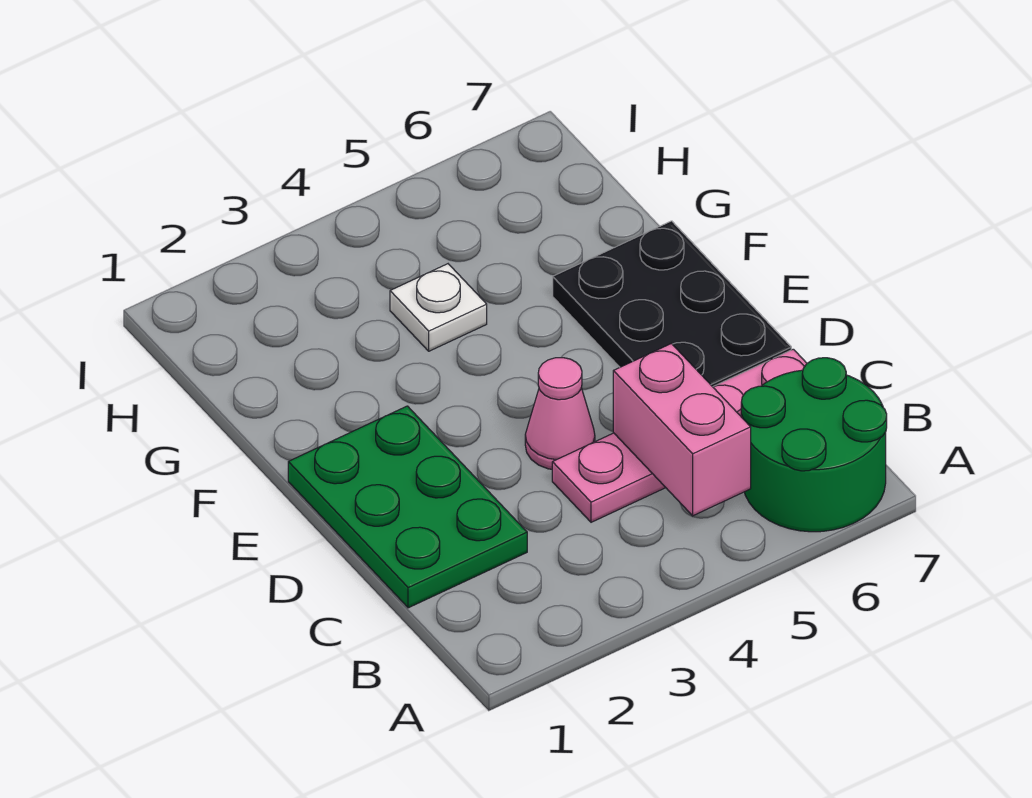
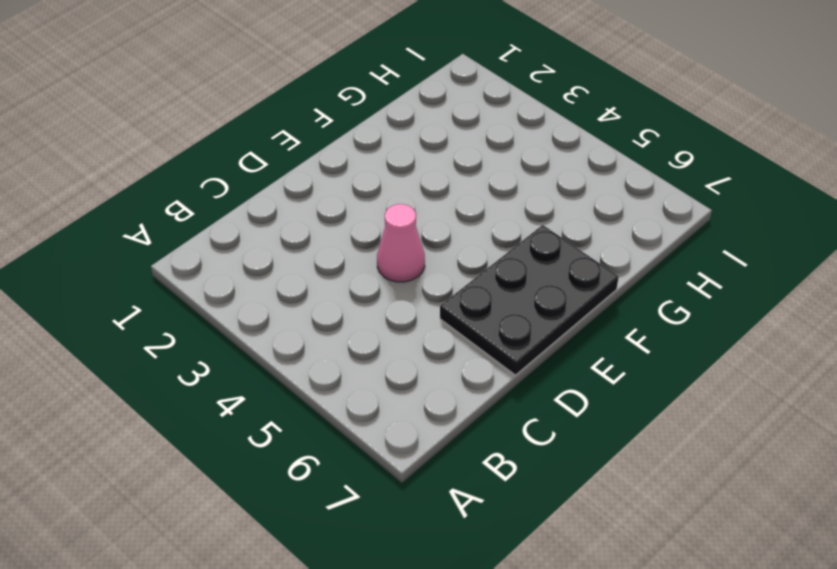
none -> green 2x2 round brick [741,358,887,532]
none -> green 2x3 plate [288,406,527,608]

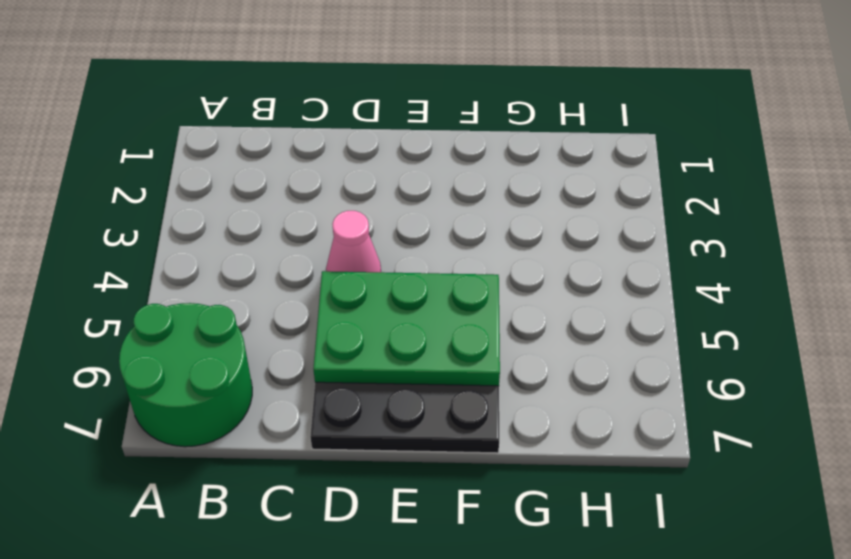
green 2x3 plate [313,271,500,386] -> green 2x3 plate moved to [288,406,527,608]
none -> pink 1x4 plate [552,349,807,522]
none -> white 1x1 plate [390,264,487,351]

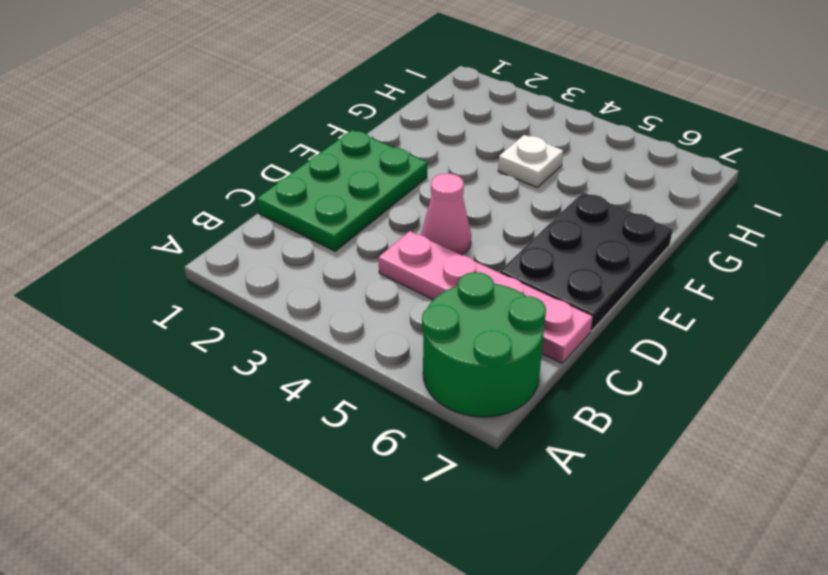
none -> pink 1x2 brick [613,344,751,516]

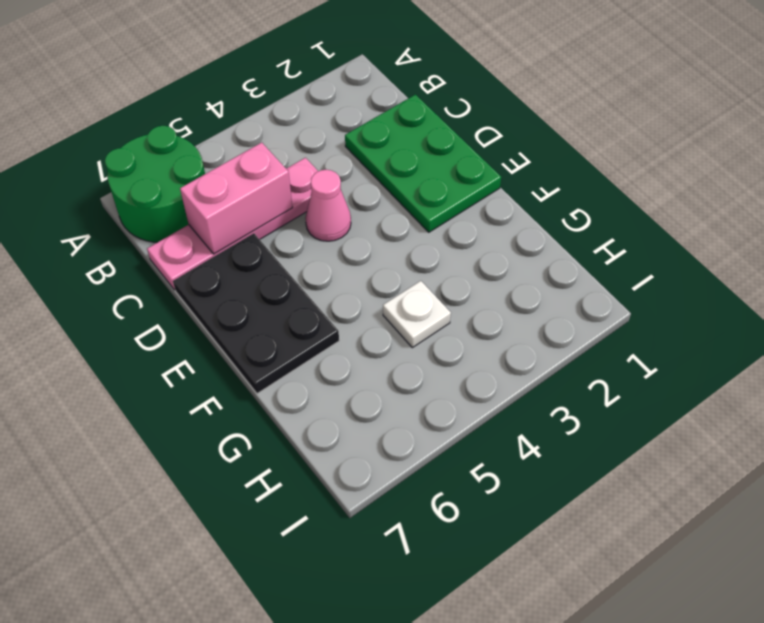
pink 1x2 brick [180,143,293,254] -> pink 1x2 brick turned to [613,344,751,516]

